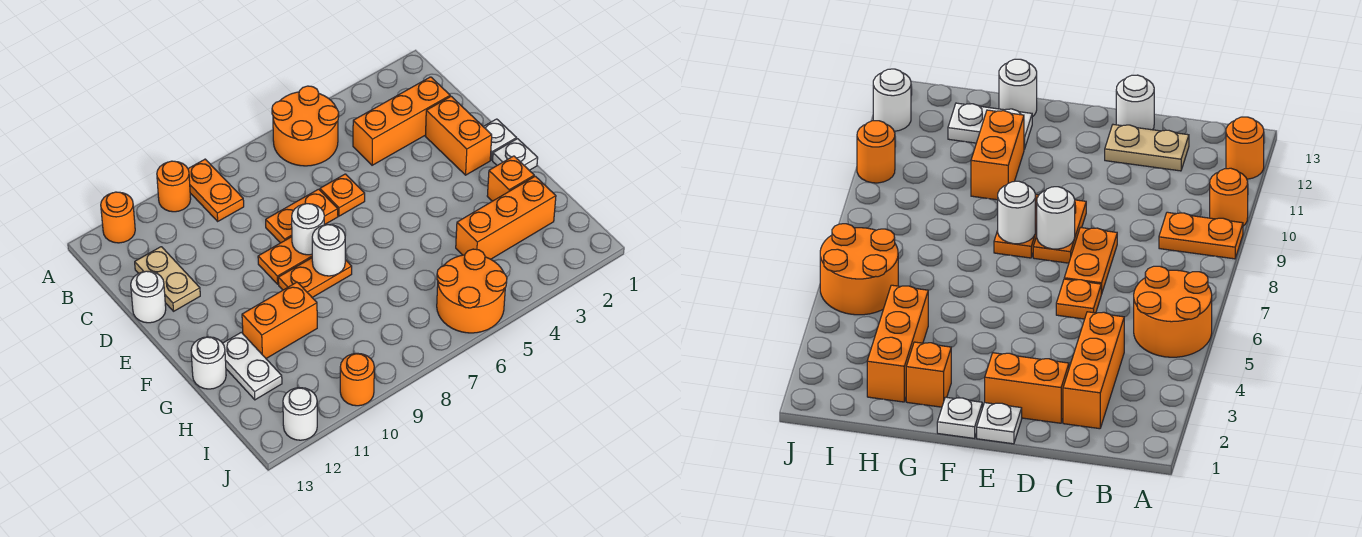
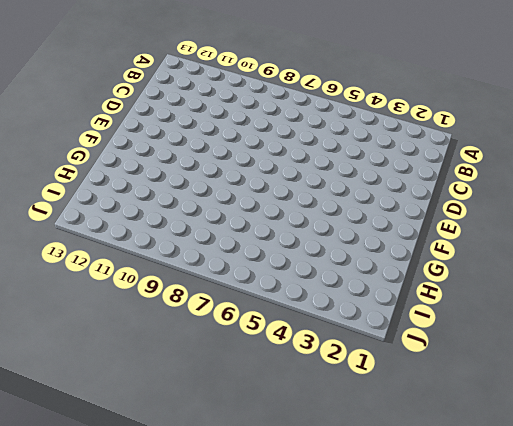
none -> orange 2x2 round brick [272,86,339,166]
none -> orange 1x2 plate [188,159,244,221]
none -> orange 1x1 round brick [157,161,191,212]

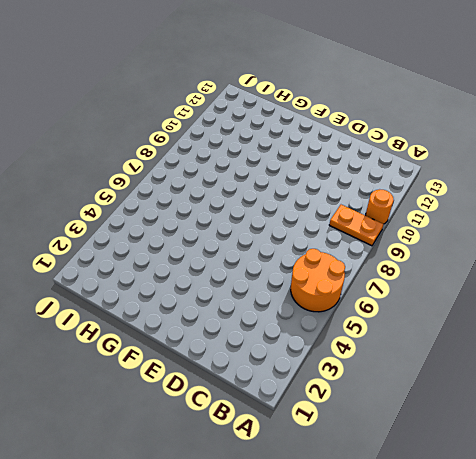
none -> orange 1x1 round brick [101,192,135,243]
none -> orange 1x3 brick [353,77,450,165]
none -> tan 1x2 plate [135,247,200,311]

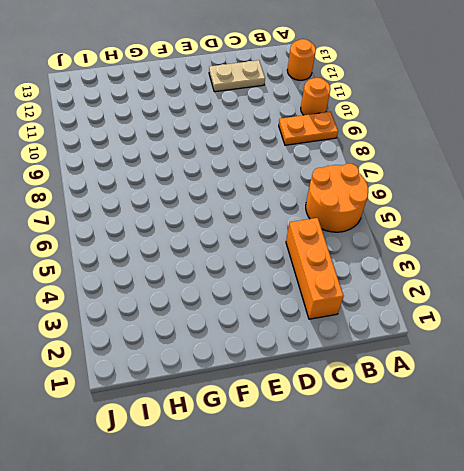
none -> orange 1x2 brick [426,96,492,175]
none -> orange 1x1 plate [320,174,365,216]
none -> orange 1x2 plate [266,189,338,243]

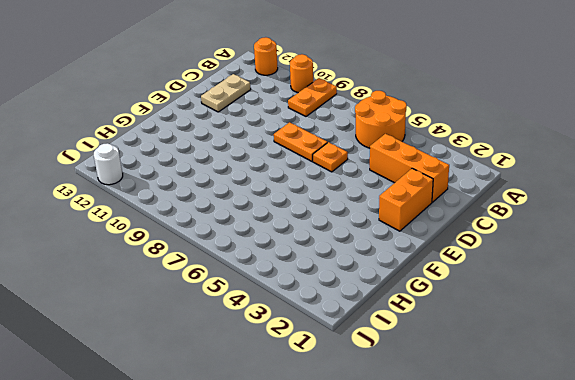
none -> white 1x1 round brick [131,271,166,323]
none -> white 1x1 plate [483,119,517,160]
none -> orange 1x2 plate [258,237,312,284]

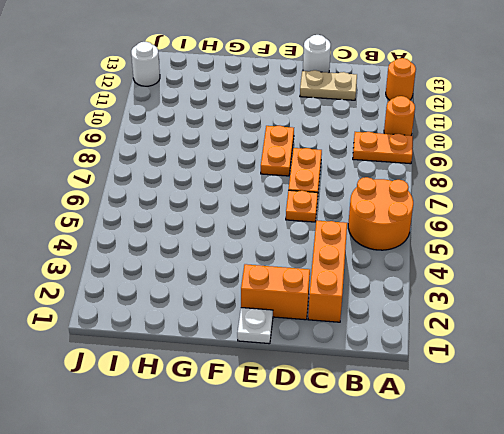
none -> white 1x1 plate [493,139,538,170]
none -> orange 1x2 plate [278,258,352,297]
none -> orange 1x1 brick [487,156,534,201]

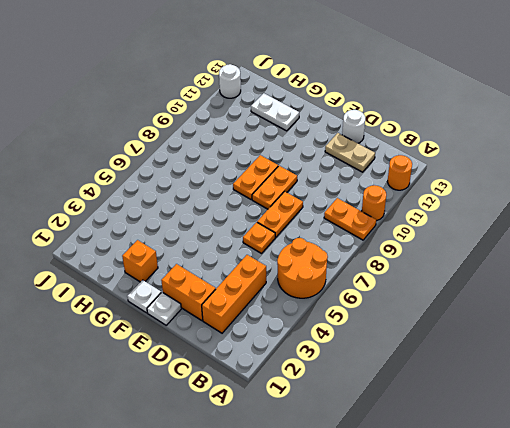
none -> orange 1x2 brick [242,282,317,358]
none -> white 1x1 round brick [191,337,226,389]
none -> orange 1x3 brick [456,176,556,259]

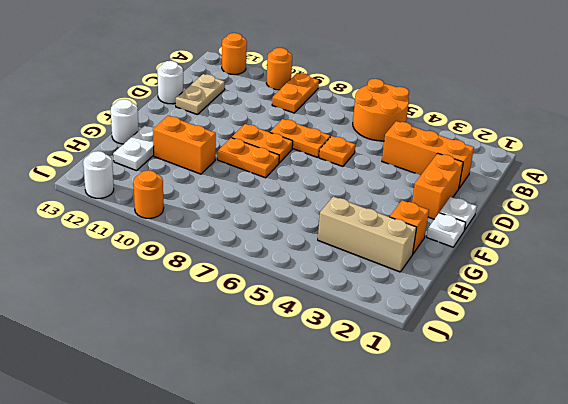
tan 1x3 brick [318,196,417,272] -> orange 1x3 brick [456,176,556,259]
none -> orange 2x2 round brick [437,249,507,333]
none -> white 1x1 round brick [292,204,324,255]
none -> white 1x1 round brick [312,225,345,276]

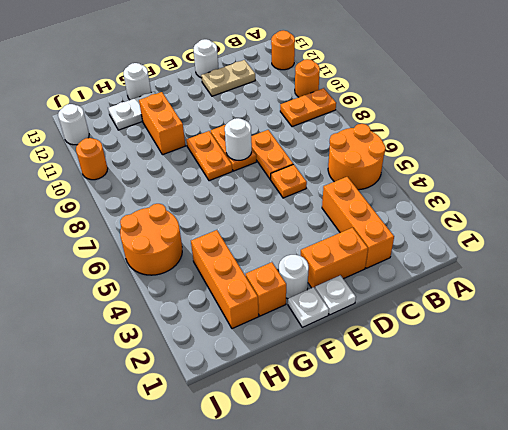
white 1x1 round brick [279,255,309,299] -> white 1x1 round brick moved to [312,225,345,276]

